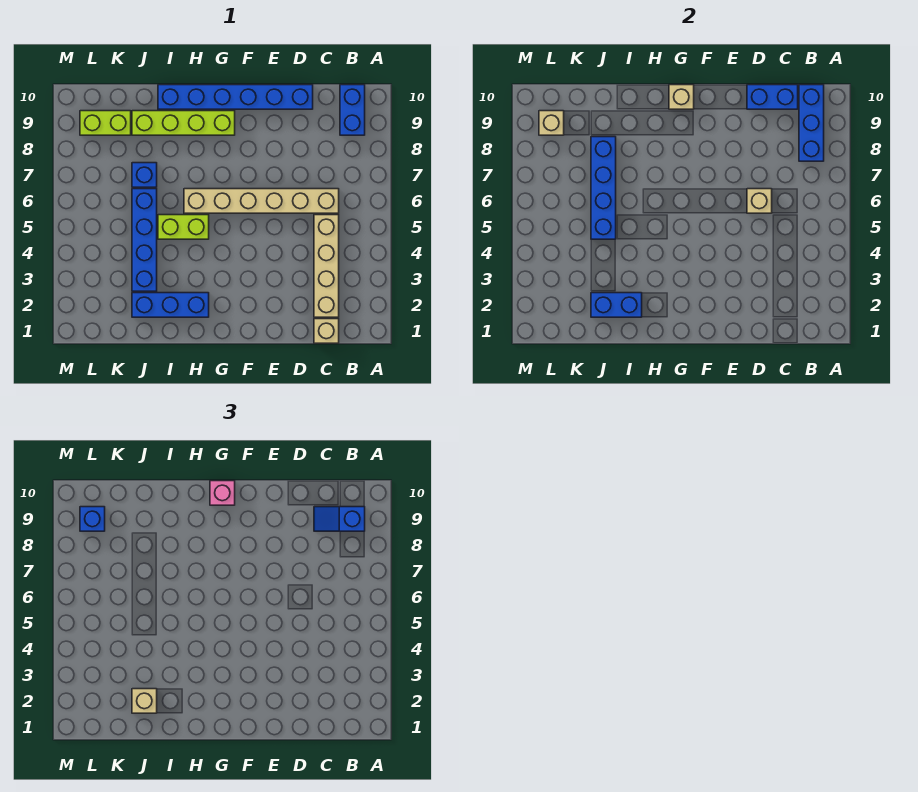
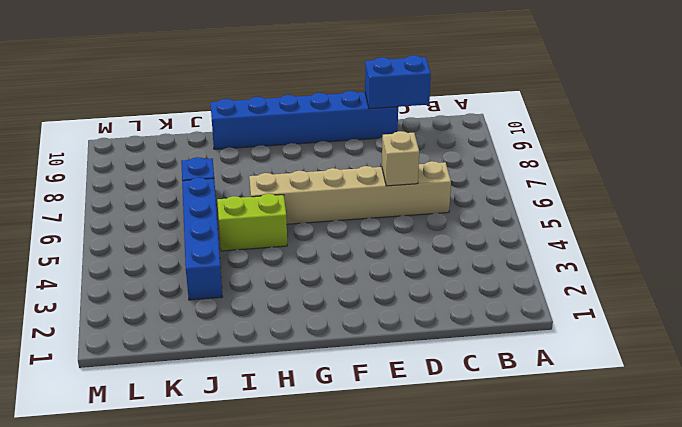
none -> blue 1x2 brick [340,85,365,135]
none -> tan 1x1 brick [314,319,339,343]
none -> tan 1x4 brick [314,215,339,317]

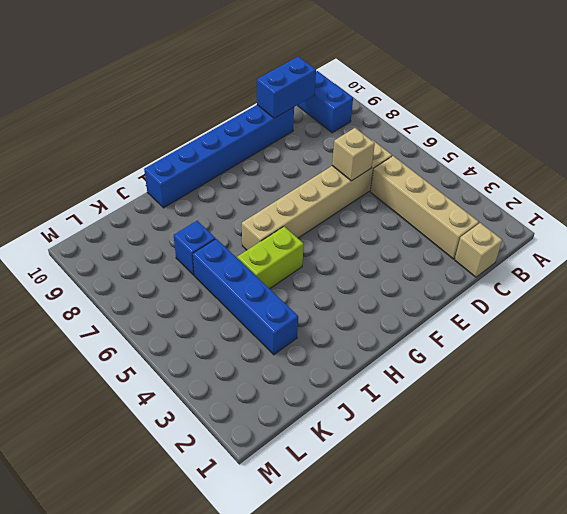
none -> lime 1x4 brick [132,111,235,135]
none -> blue 1x3 brick [132,293,209,317]
none -> lime 1x2 brick [80,111,131,135]

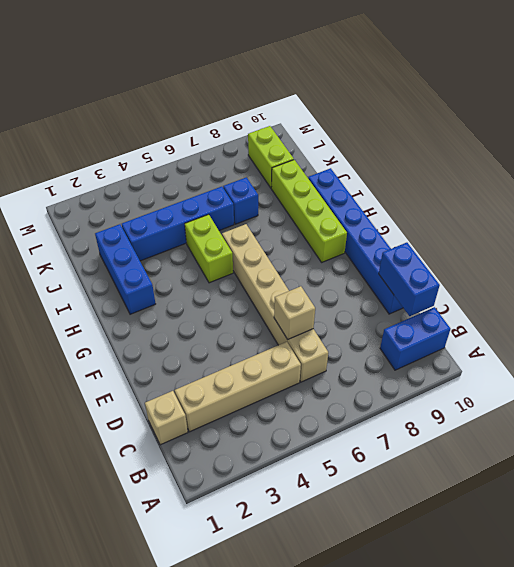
none -> blue 1x3 brick [799,85,824,161]
none -> tan 1x1 brick [669,85,694,109]
none -> blue 1x2 brick [591,293,642,317]

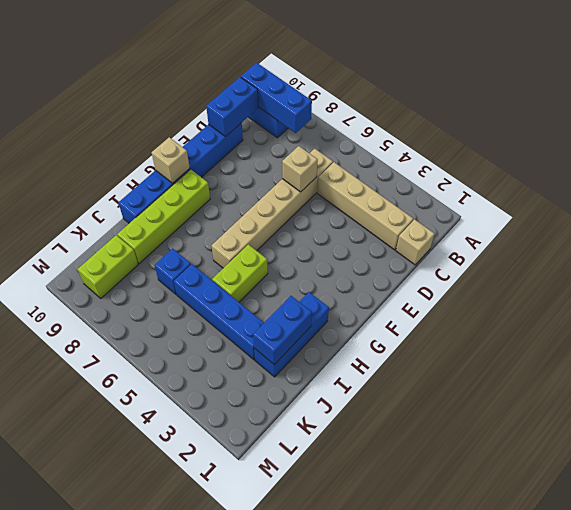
none -> blue 1x4 brick [591,137,616,239]
none -> tan 1x1 brick [539,111,564,135]
none -> blue 1x2 slope [314,507,365,531]

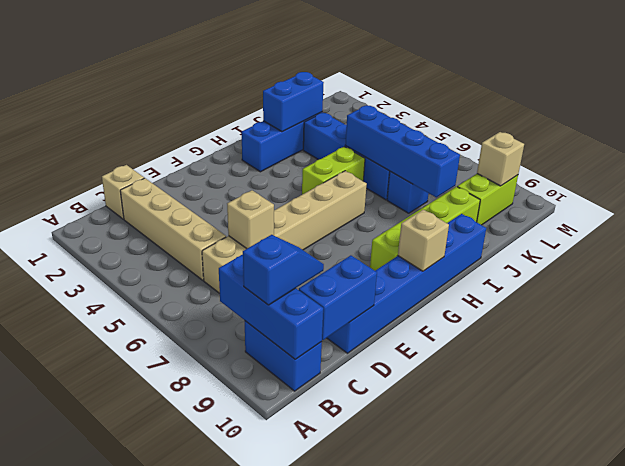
none -> pink 1x1 brick [210,481,235,505]
none -> tan 1x1 brick [132,689,157,713]
none -> blue 1x1 brick [80,507,105,531]

